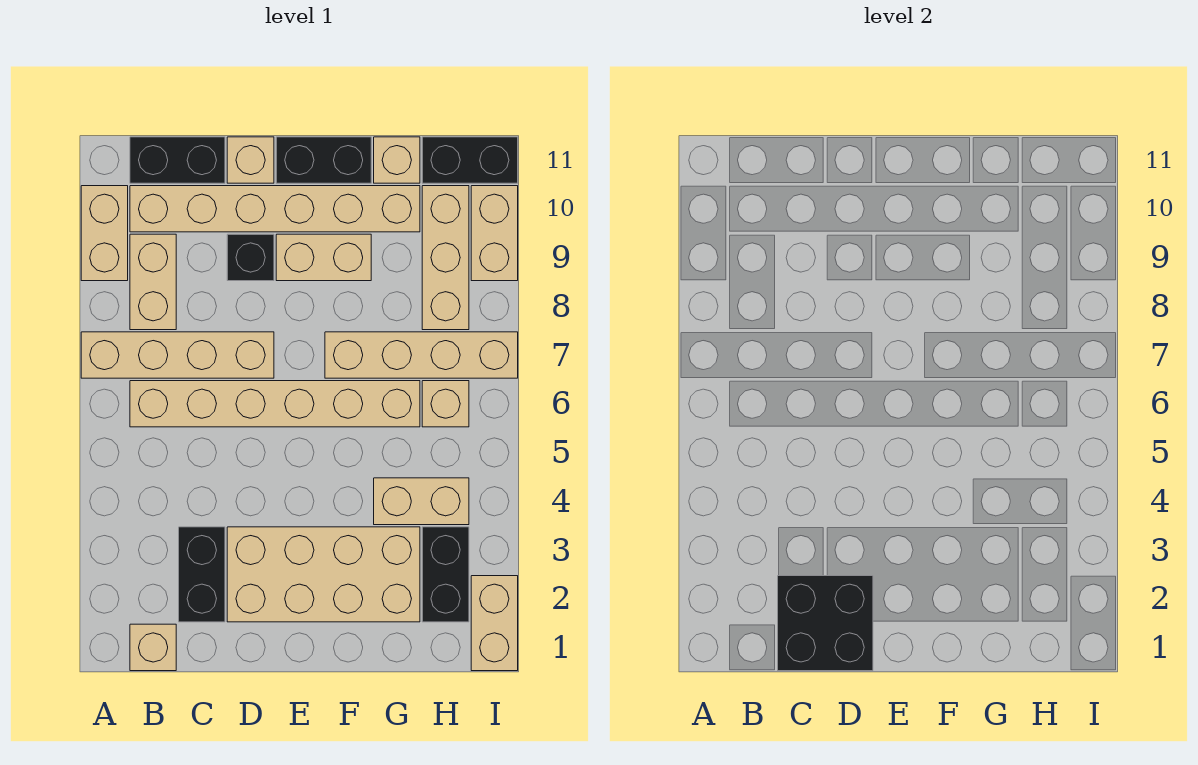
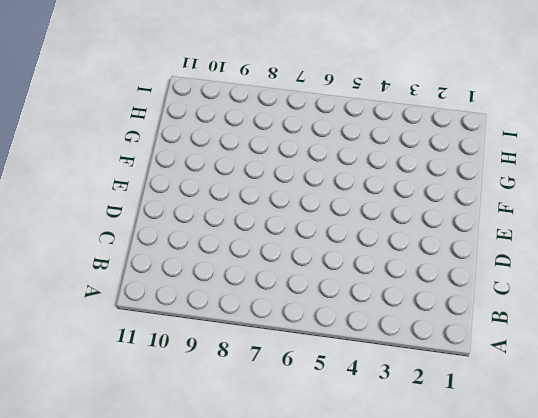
none -> tan 1x4 brick [81,332,274,378]
none -> tan 1x2 brick [81,186,128,281]
none -> tan 1x1 brick [130,624,176,671]

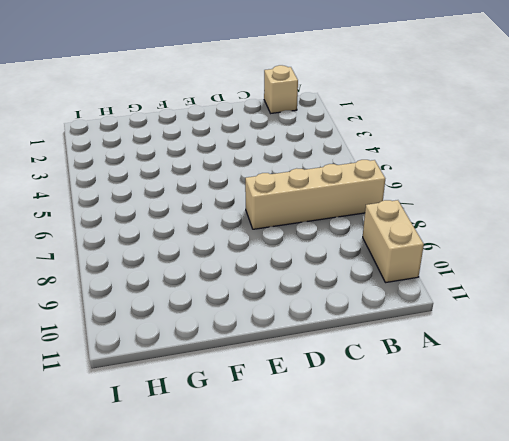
none -> tan 1x6 brick [130,381,420,427]
none -> tan 1x2 brick [130,234,176,330]
none -> tan 1x6 brick [130,186,420,232]

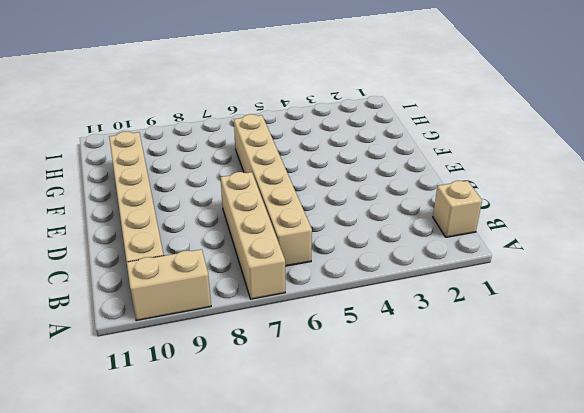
none -> tan 1x2 brick [130,234,176,330]
none -> black 1x2 brick [130,137,225,183]
none -> black 1x2 brick [179,527,225,622]

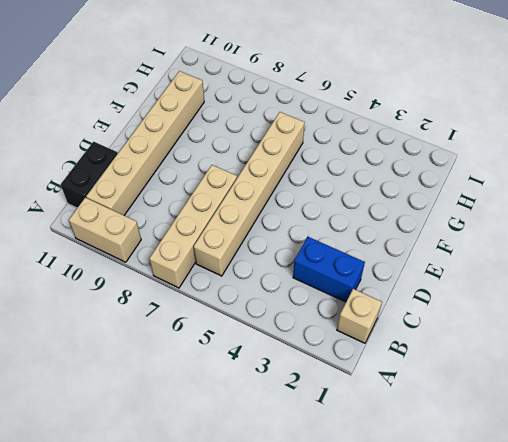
blue 1x2 brick [293,237,365,302] -> black 1x2 brick [179,527,225,622]
none -> tan 1x2 brick [130,234,176,330]
none -> tan 2x4 brick [227,527,420,622]
none -> black 1x1 brick [227,234,274,281]

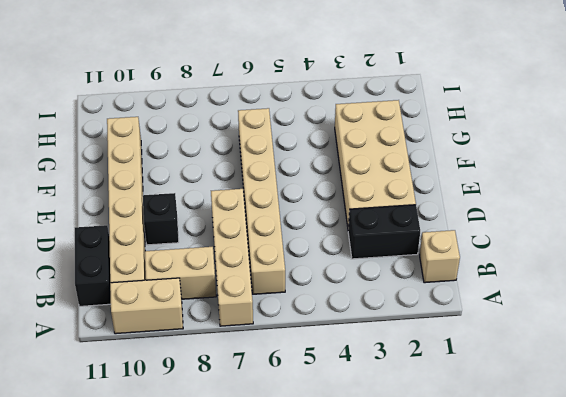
none -> tan 1x1 brick [227,137,274,183]
none -> tan 1x2 brick [276,234,371,281]
none -> black 1x2 brick [276,137,371,183]

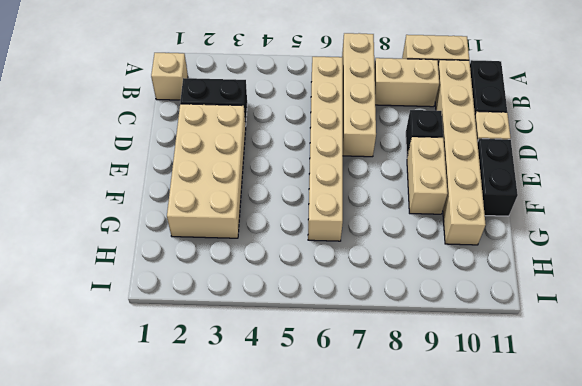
none -> tan 1x4 brick [325,332,518,378]
none -> tan 1x2 brick [374,478,469,525]
none -> tan 1x1 brick [374,137,420,183]

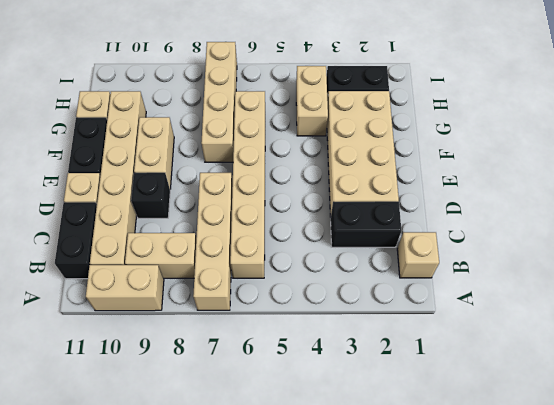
none -> tan 1x1 brick [422,381,469,427]
none -> tan 1x3 brick [422,186,469,330]
none -> black 1x2 brick [422,137,518,183]

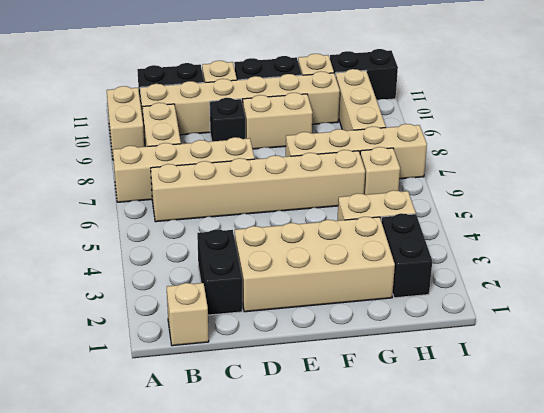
none -> tan 1x2 brick [471,576,518,671]
none -> tan 1x2 brick [471,186,518,281]
none -> black 2x2 brick [778,576,873,671]

